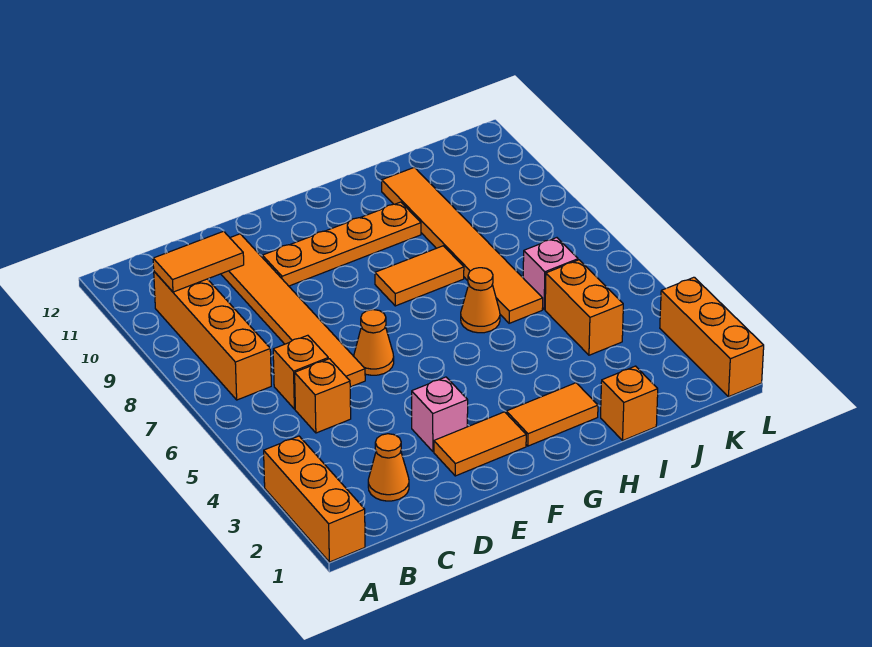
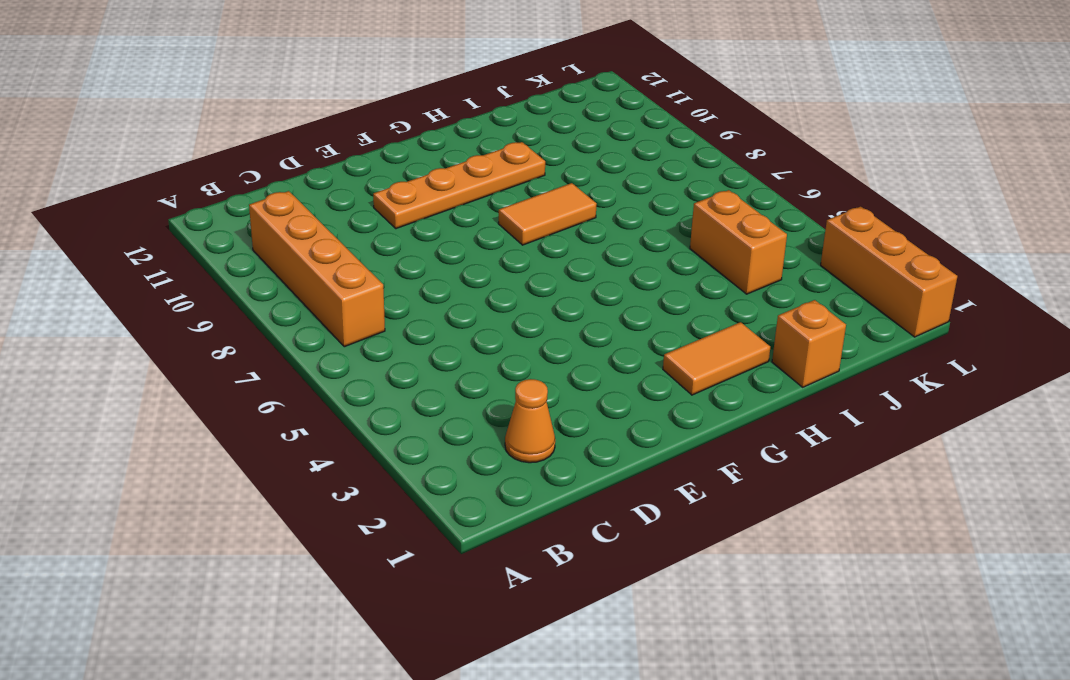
none -> orange 1x3 brick [264,436,365,562]
none -> orange 1x1 brick [295,359,351,433]
none -> orange 1x1 brick [273,335,328,409]

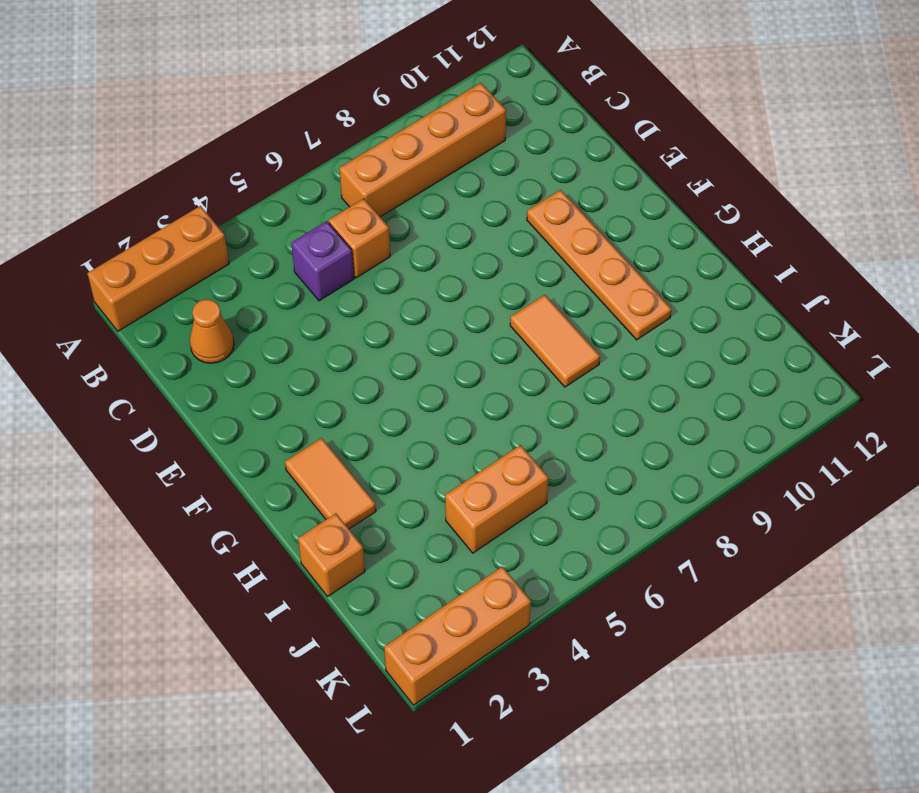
purple 1x1 brick [291,221,354,301] -> orange 1x1 brick [295,359,351,433]
none -> orange 1x6 tile [221,234,365,387]
none -> orange 1x2 tile [434,412,526,476]
none -> pink 1x1 brick [412,377,468,452]

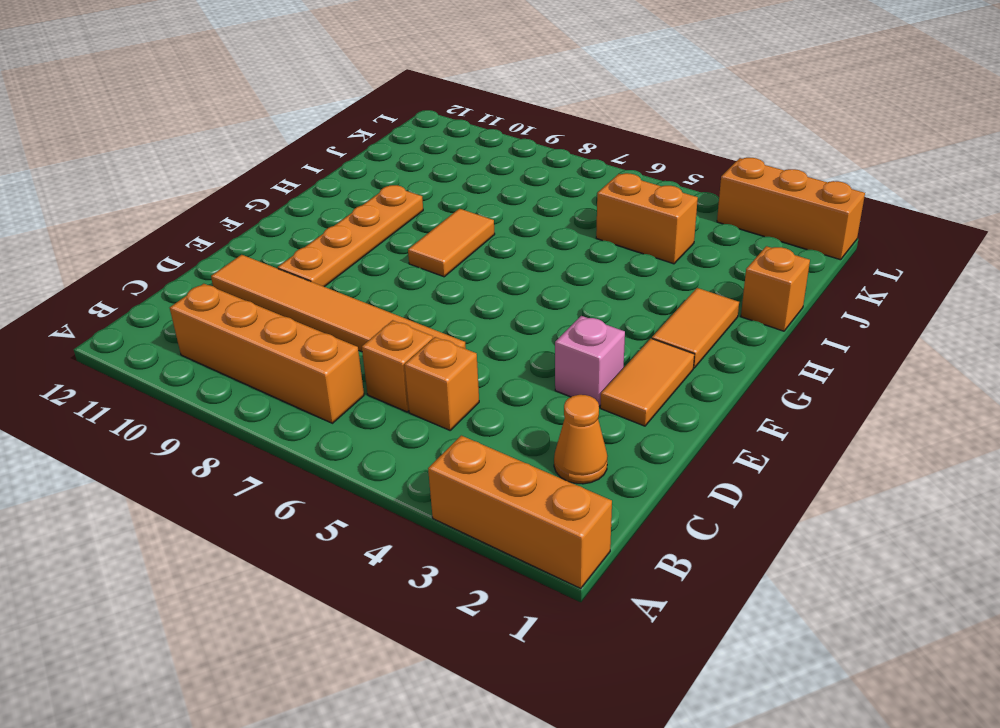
none -> orange 1x1 cone [354,310,394,375]
none -> orange 1x1 cone [461,268,500,333]
none -> orange 1x6 tile [382,167,543,323]

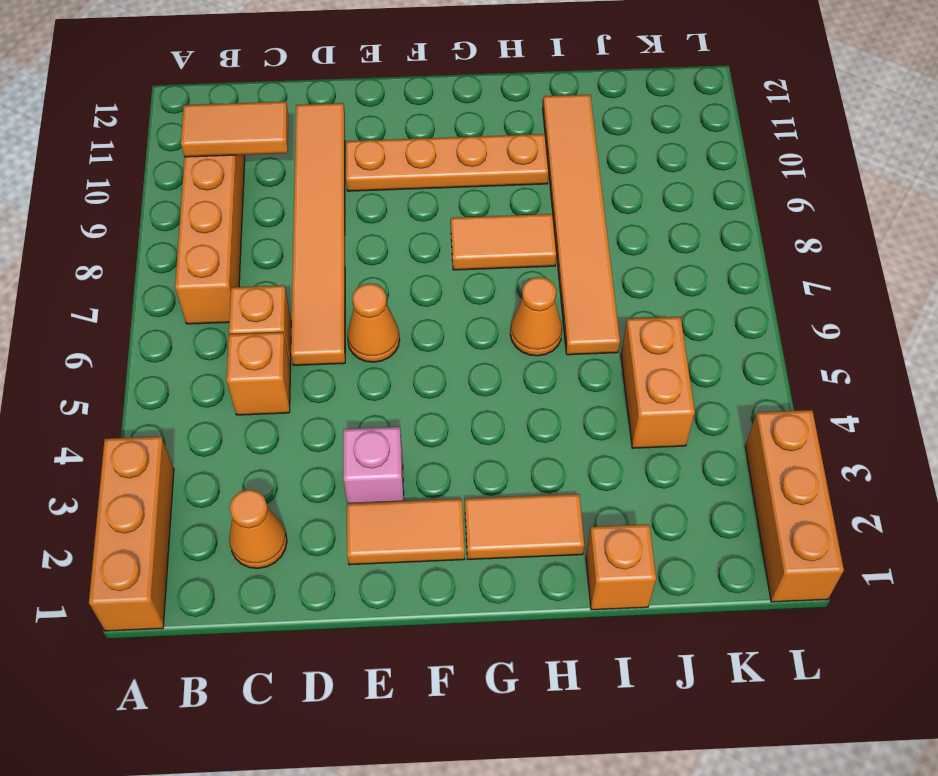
none -> pink 1x1 brick [523,238,578,310]

